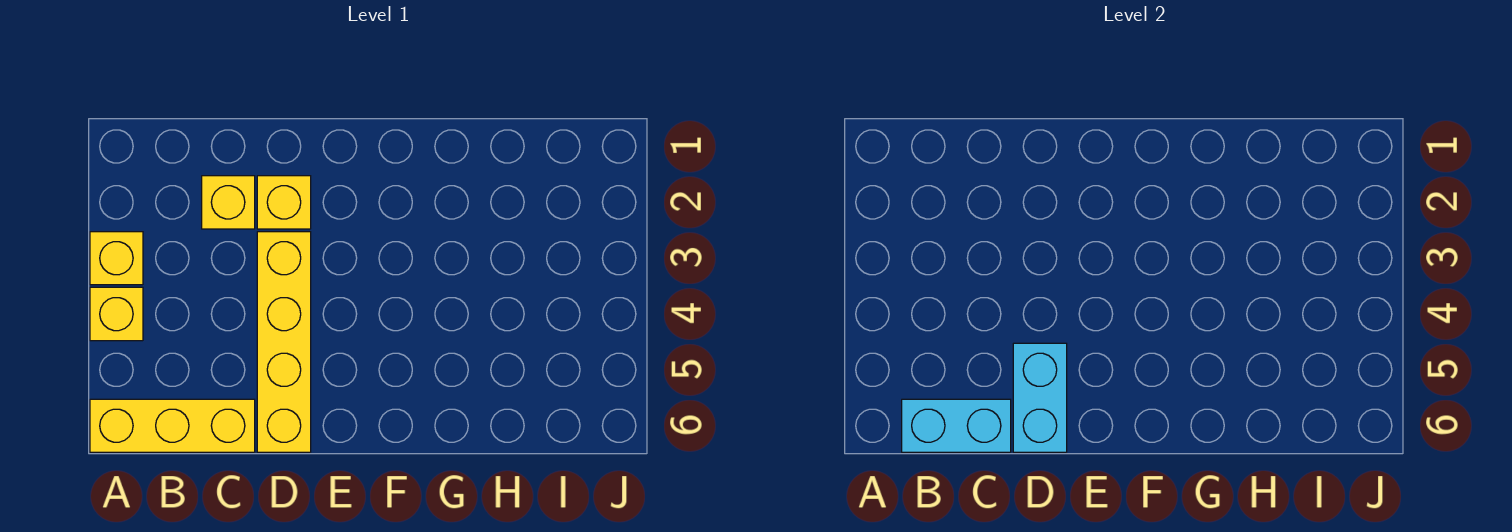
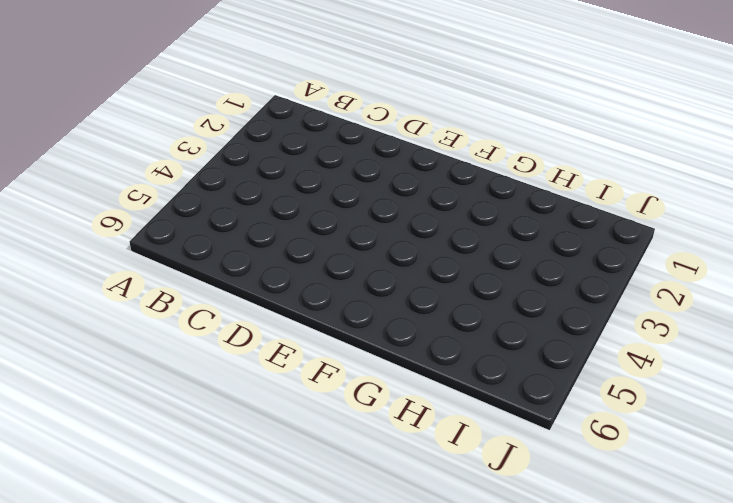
none -> yellow 1x1 brick [90,232,143,285]
none -> yellow 1x1 brick [90,287,143,341]

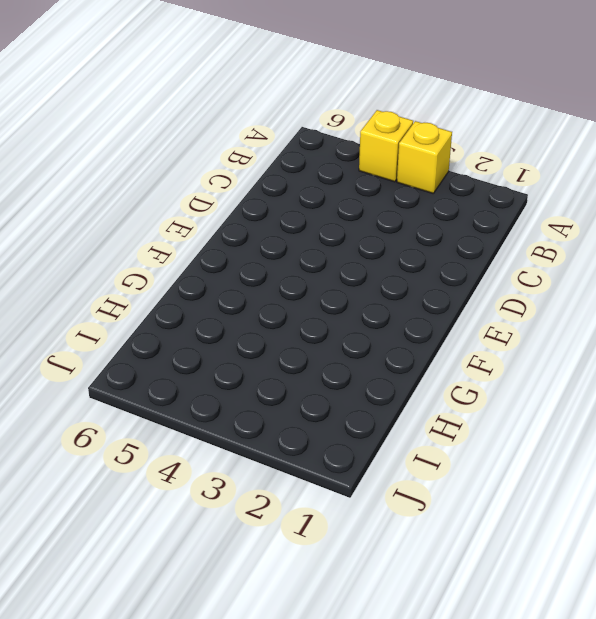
none -> yellow 1x3 brick [90,399,255,452]
none -> yellow 1x1 brick [202,176,255,229]

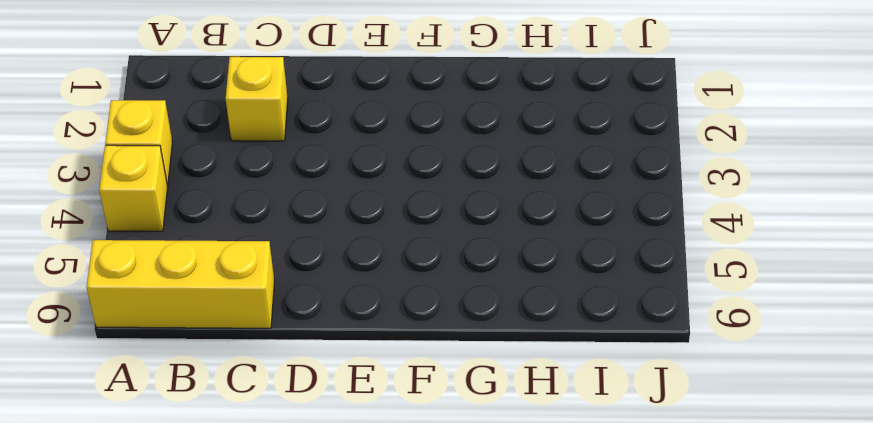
none -> yellow 1x1 brick [257,176,311,229]
none -> yellow 1x4 brick [257,232,311,452]

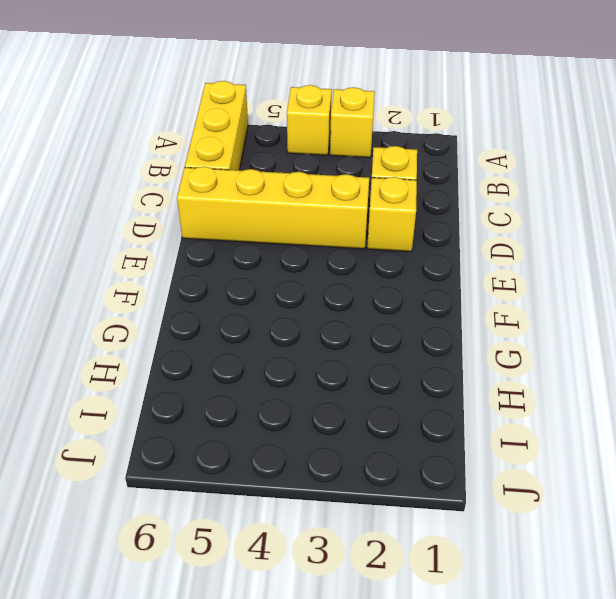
none -> cyan 1x2 brick [902,399,1011,452]
none -> cyan 1x2 brick [1013,343,1067,452]

